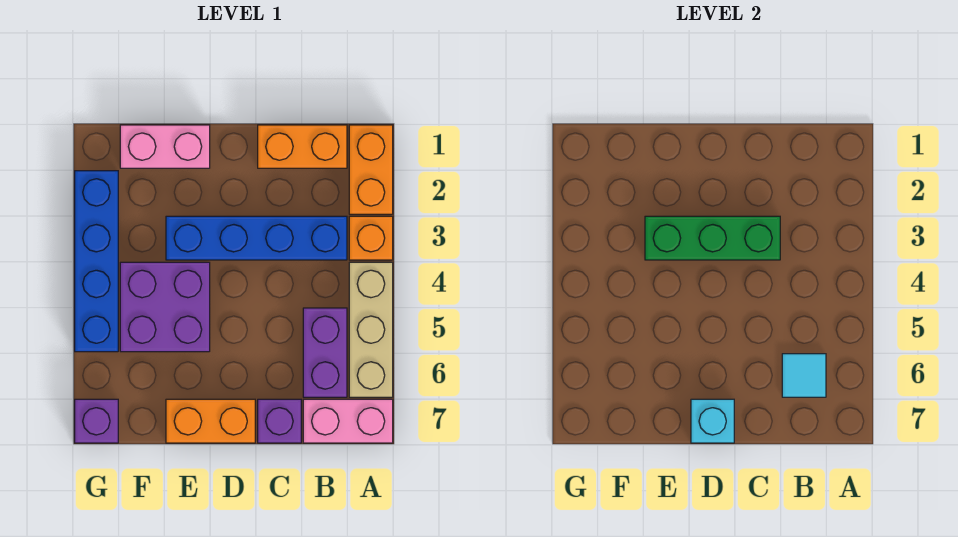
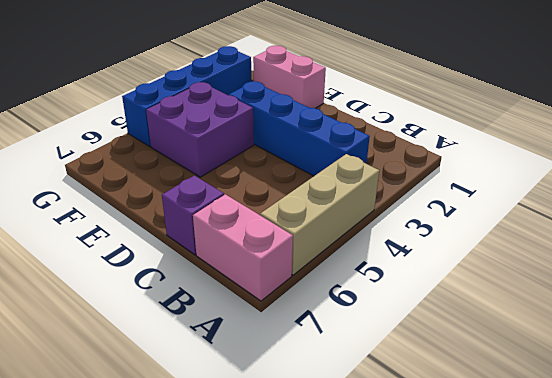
none -> orange 1x2 brick [349,125,393,214]
none -> orange 1x1 brick [349,216,393,260]
none -> orange 1x2 brick [258,125,347,168]

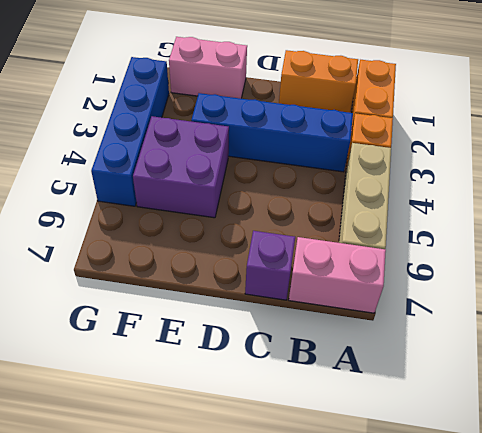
none -> purple 1x2 brick [303,308,347,397]
none -> orange 1x2 brick [166,399,255,443]
none -> purple 1x1 brick [75,399,118,443]

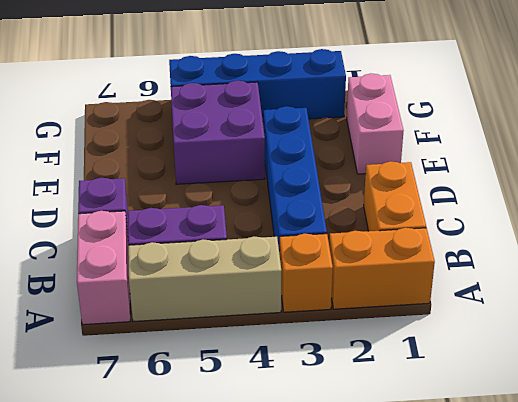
none -> orange 1x2 brick [166,399,255,443]
none -> purple 1x1 brick [75,399,118,443]
none -> cyan 1x1 tile [782,354,826,397]

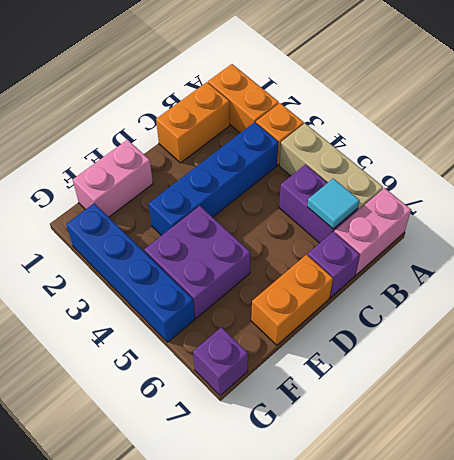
none -> green 1x3 brick [645,216,780,260]
none -> cyan 1x1 brick [691,399,734,443]

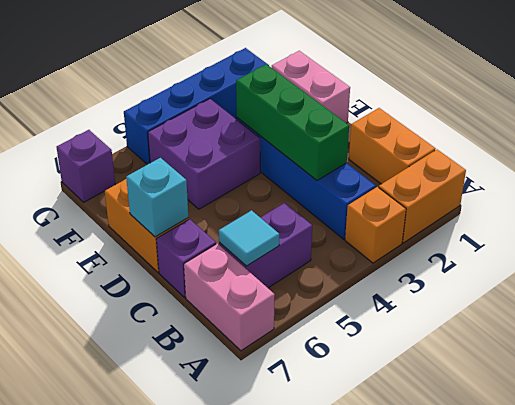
none -> tan 1x3 brick [349,262,393,397]

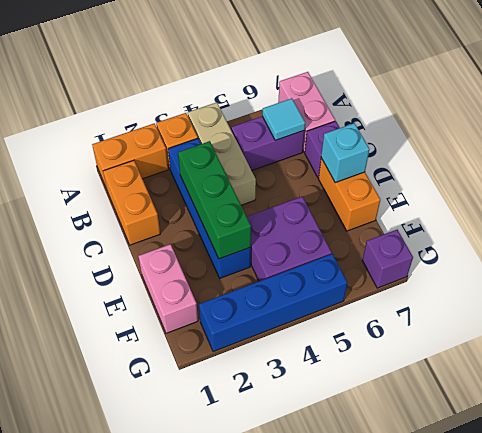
tan 1x3 brick [188,102,256,205] -> tan 1x3 brick turned to [349,262,393,397]

